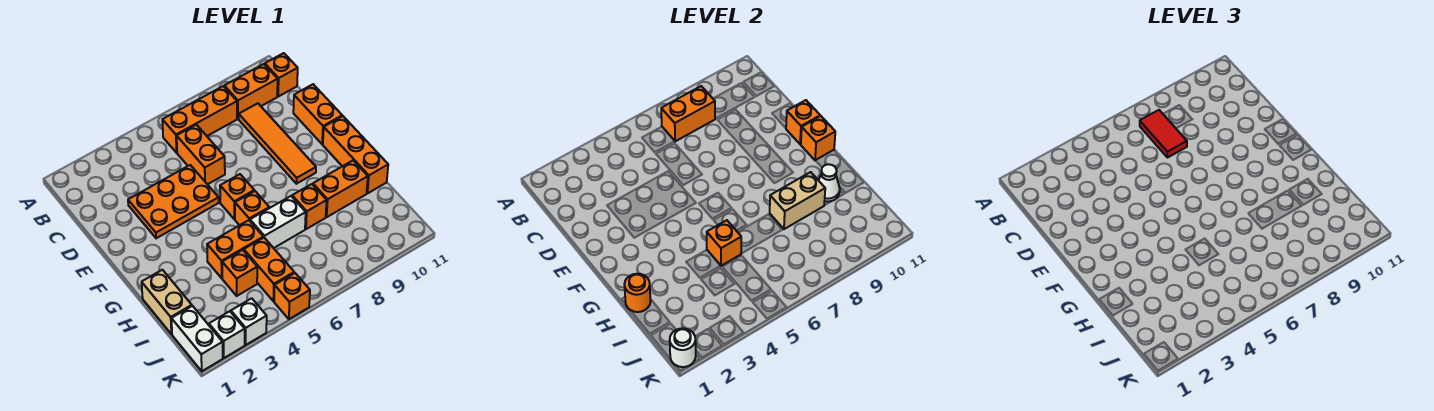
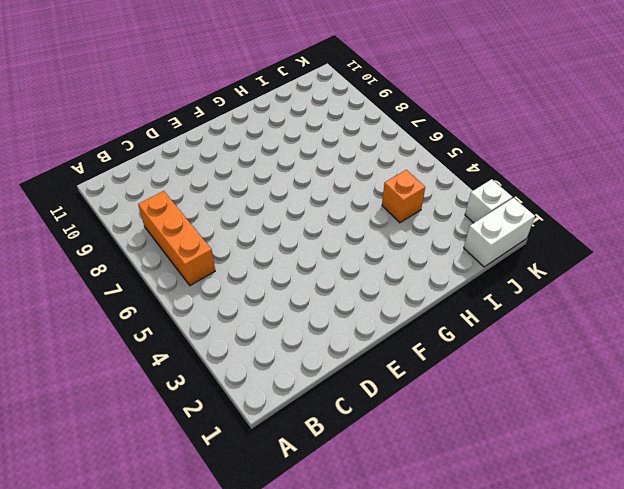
none -> orange 1x2 brick [224,64,278,119]
none -> orange 1x1 brick [265,53,298,96]
none -> orange 1x2 brick [177,125,225,185]
none -> orange 1x4 tile [239,103,316,184]

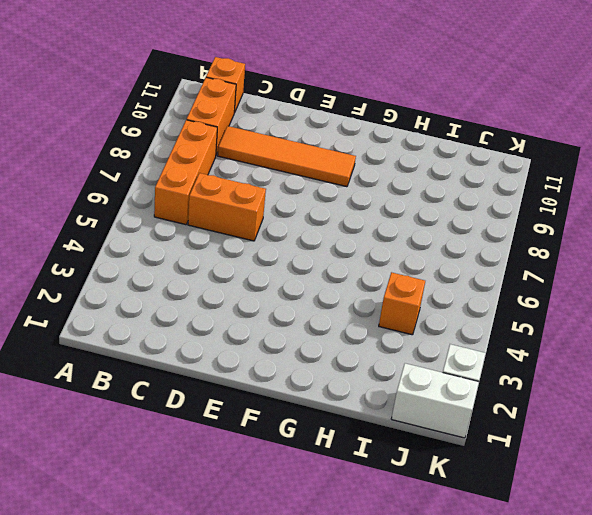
none -> orange 2x3 plate [128,165,219,238]
none -> orange 1x2 brick [293,84,342,144]
none -> orange 1x1 brick [220,174,254,219]
none -> orange 1x3 brick [323,116,388,193]

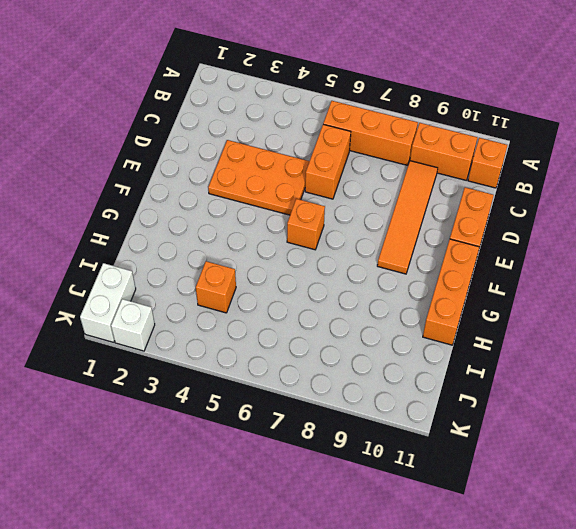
none -> orange 1x1 brick [235,191,269,225]
none -> tan 1x2 brick [142,270,192,334]
none -> orange 1x2 brick [207,220,263,278]
none -> white 1x2 brick [250,196,306,248]

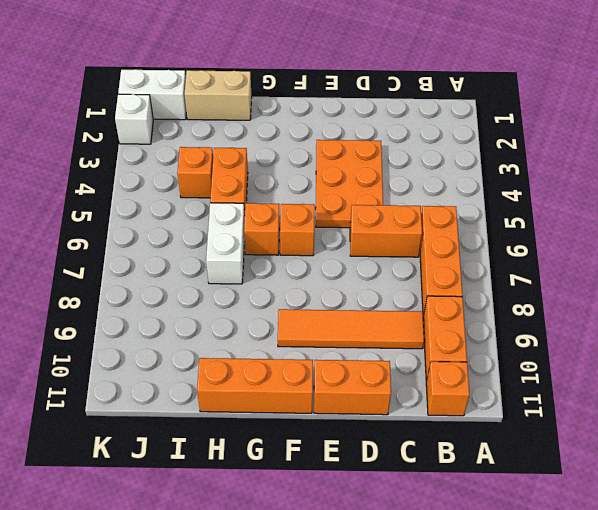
none -> orange 1x1 brick [292,184,327,229]
none -> orange 1x2 brick [313,161,368,217]
none -> orange 1x2 brick [244,238,294,301]
none -> white 1x1 brick [231,298,267,345]

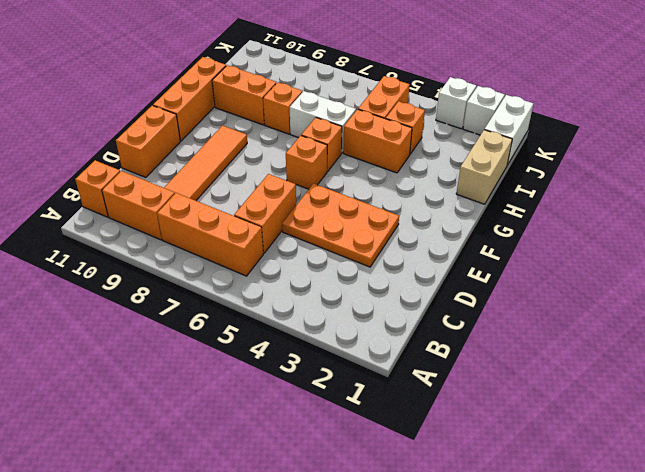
none -> orange 1x1 brick [274,273,310,319]
none -> orange 1x2 brick [661,86,715,141]
none -> orange 1x1 brick [786,100,820,144]
none -> orange 1x1 brick [801,116,835,160]

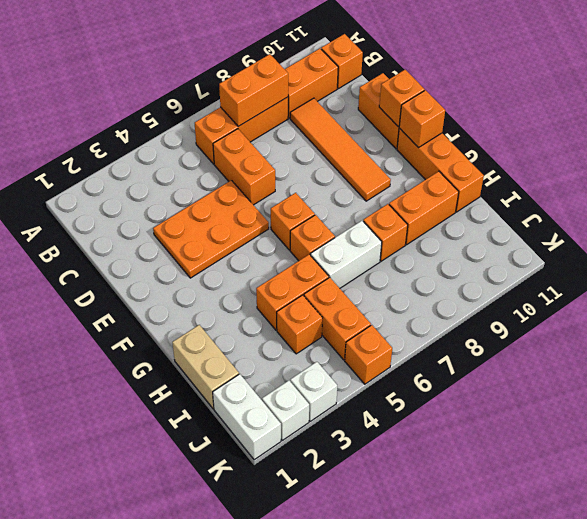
none -> orange 1x1 round brick [624,274,651,312]
none -> orange 1x1 brick [707,220,741,266]
none -> tan 1x2 brick [770,172,825,229]
none -> white 1x1 cone [818,164,840,201]

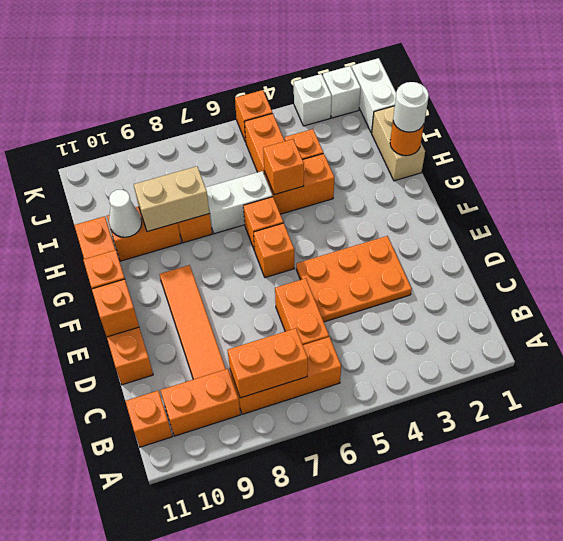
white 1x1 round brick [393,82,429,132] -> white 1x1 round brick moved to [670,328,696,367]
none -> red 1x2 tile [1140,110,1187,158]

